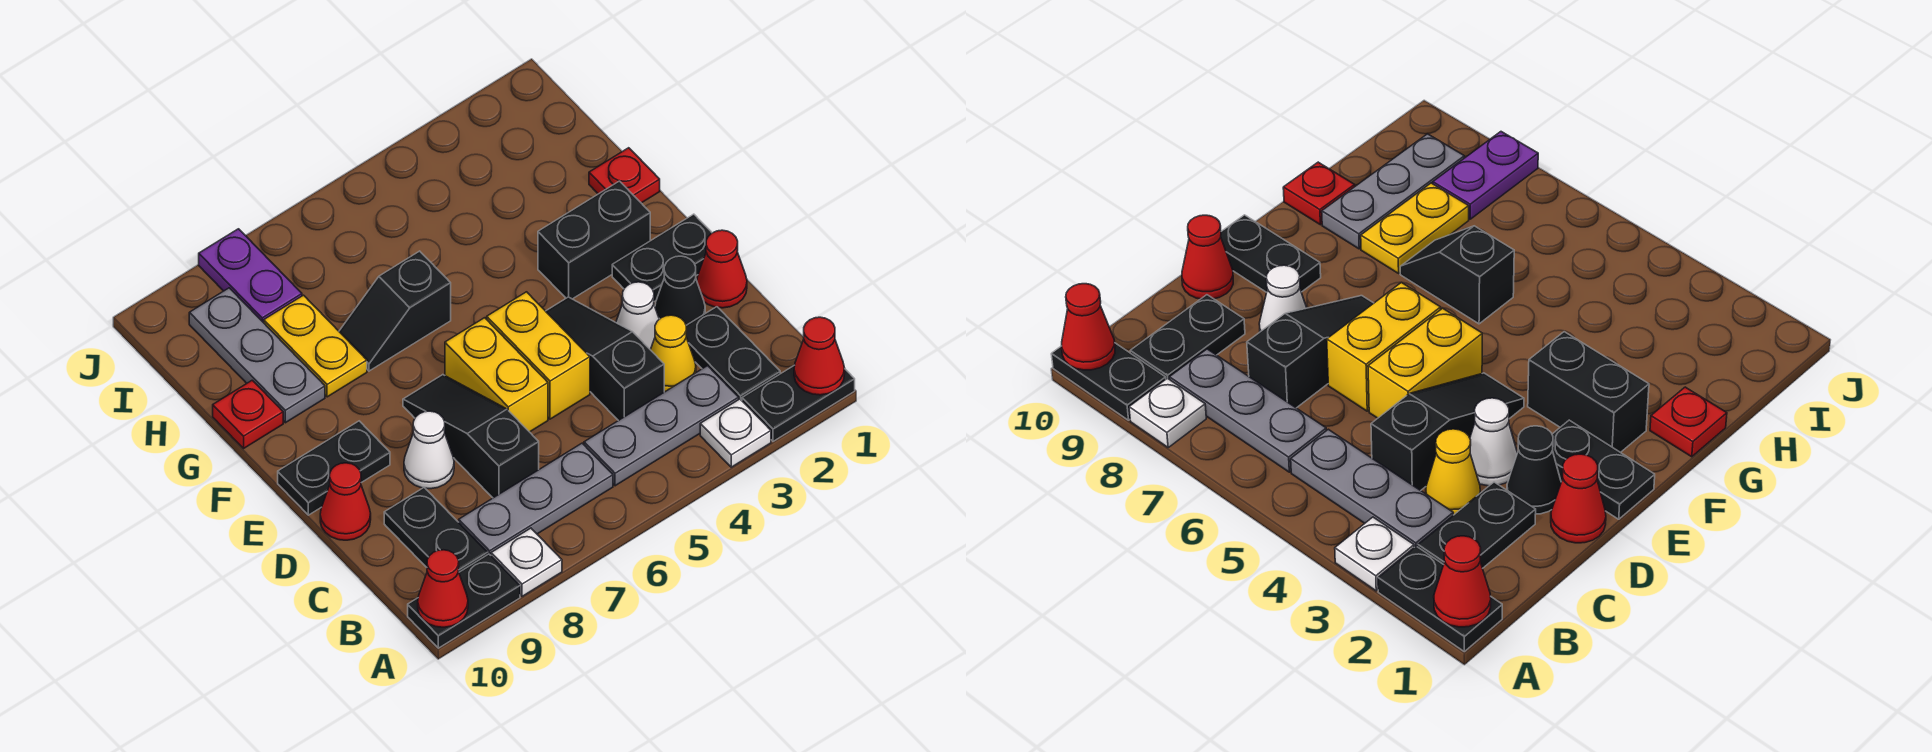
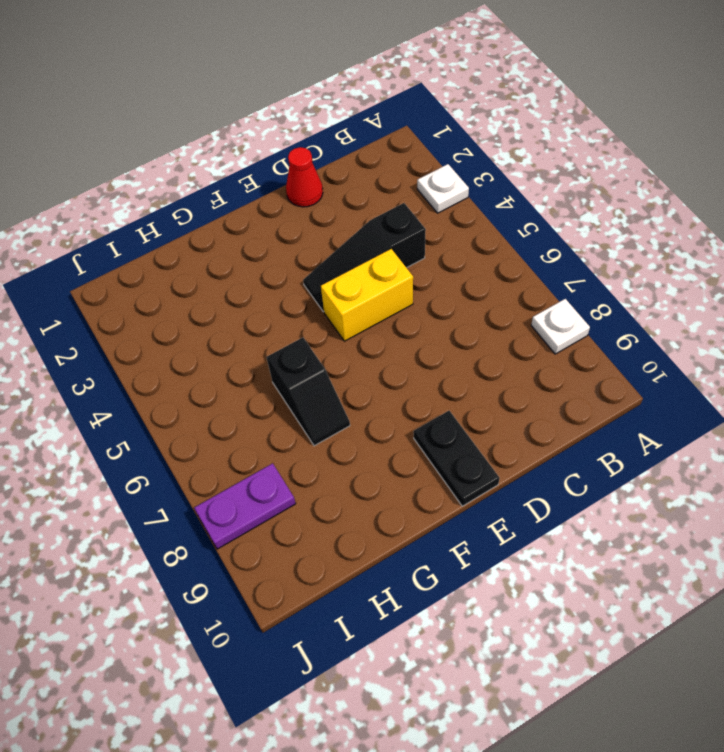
none -> black 1x2 plate [742,365,855,441]
none -> black 1x2 plate [408,554,520,648]
none -> black 1x2 plate [686,307,780,400]

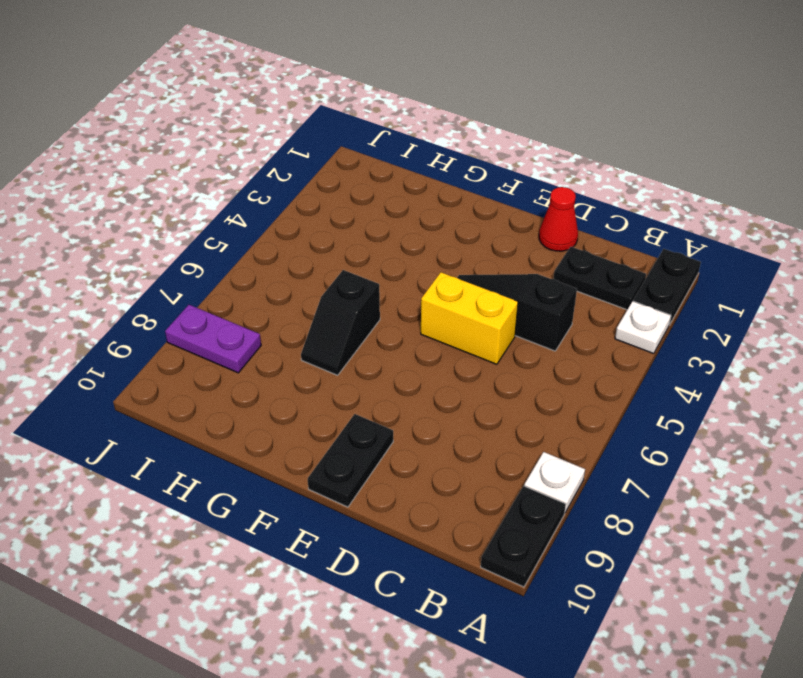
none -> grey 1x3 plate [584,366,739,486]
none -> grey 1x3 plate [459,443,613,555]
none -> black 1x2 plate [384,488,488,572]

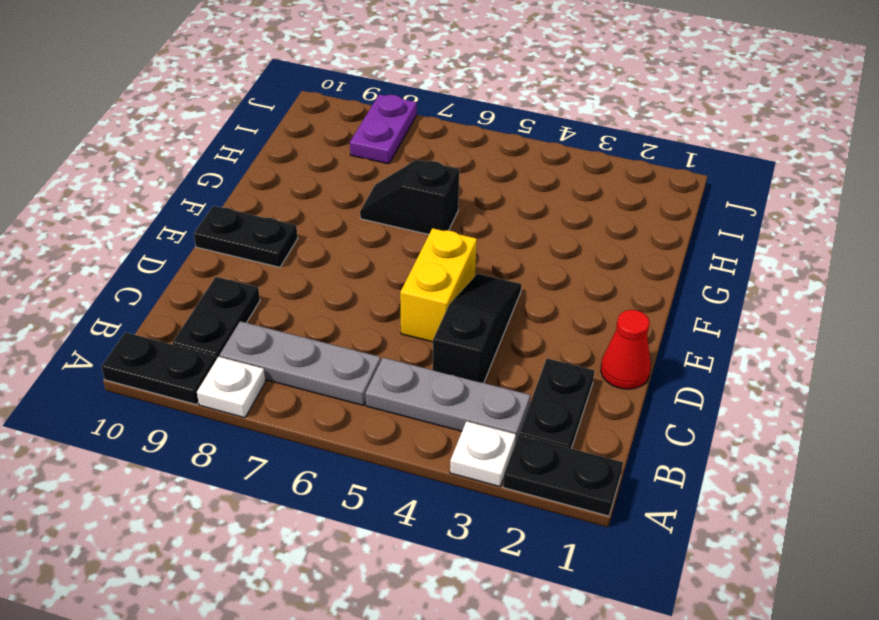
none -> yellow 1x1 cone [651,315,696,392]
none -> black 1x3 slope [403,375,539,498]
none -> black 1x1 cone [655,256,705,325]

